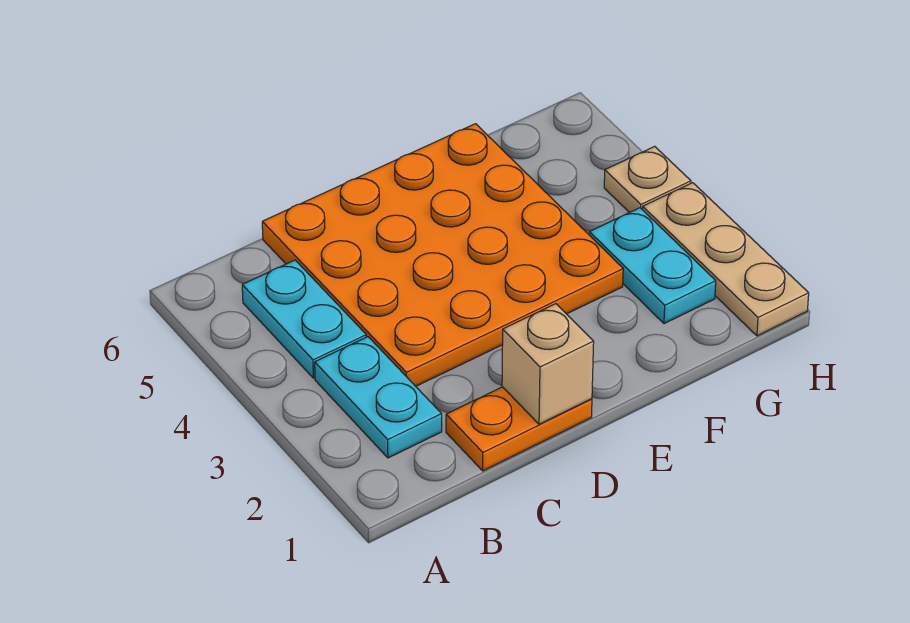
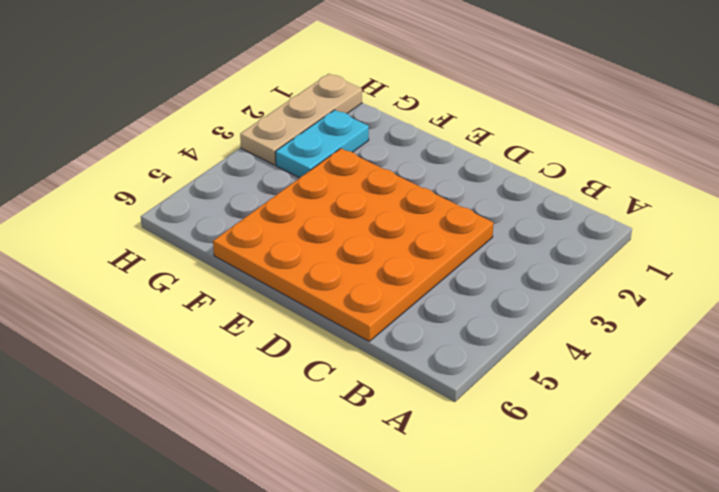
none -> cyan 1x2 plate [315,337,442,458]
none -> cyan 1x2 plate [242,260,366,378]

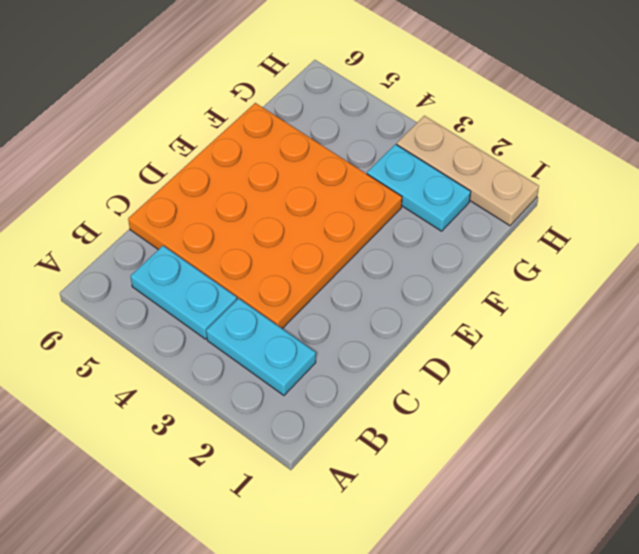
none -> orange 1x2 plate [446,387,592,471]
none -> tan 1x1 plate [604,146,691,213]

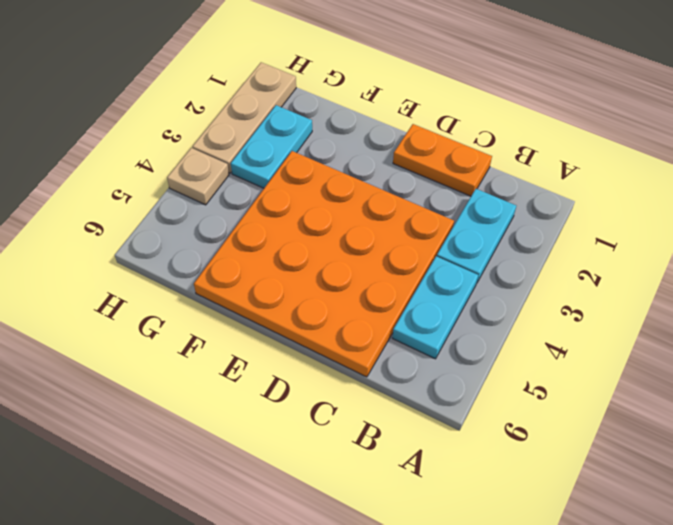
none -> tan 1x1 brick [502,304,594,424]

